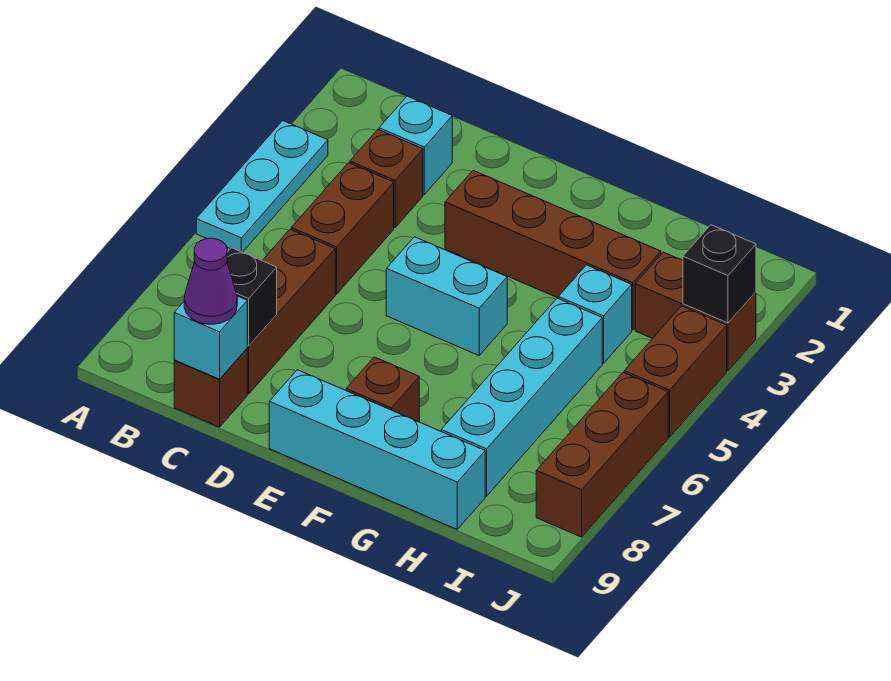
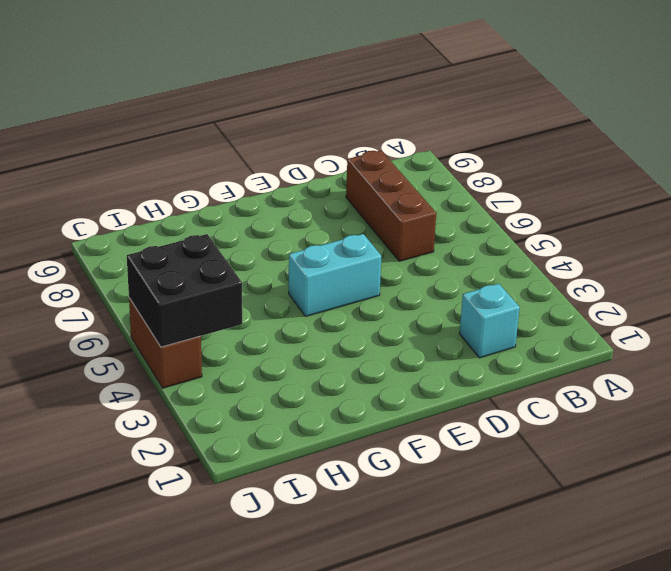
black 2x2 brick [127,234,242,347] -> none
none -> cyan 1x3 plate [196,121,328,252]
none -> brown 1x1 brick [350,130,423,228]
none -> brown 1x2 brick [291,163,394,294]

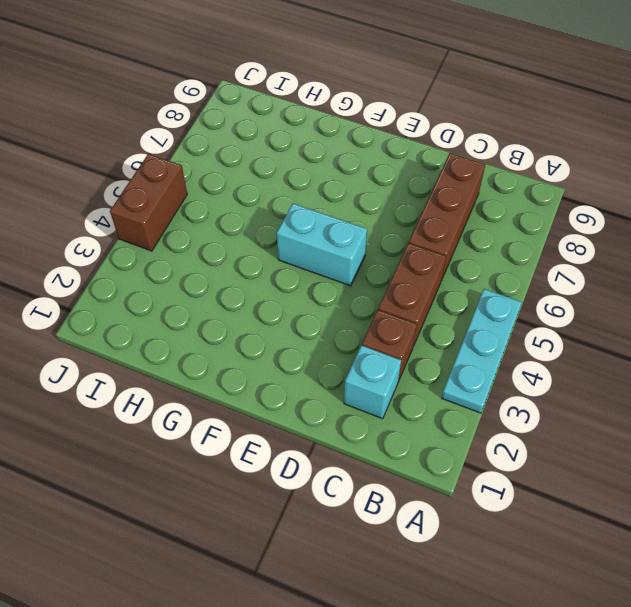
none -> brown 1x1 brick [174,349,247,427]
none -> brown 1x4 brick [445,171,661,330]
none -> cyan 1x4 brick [269,370,485,529]

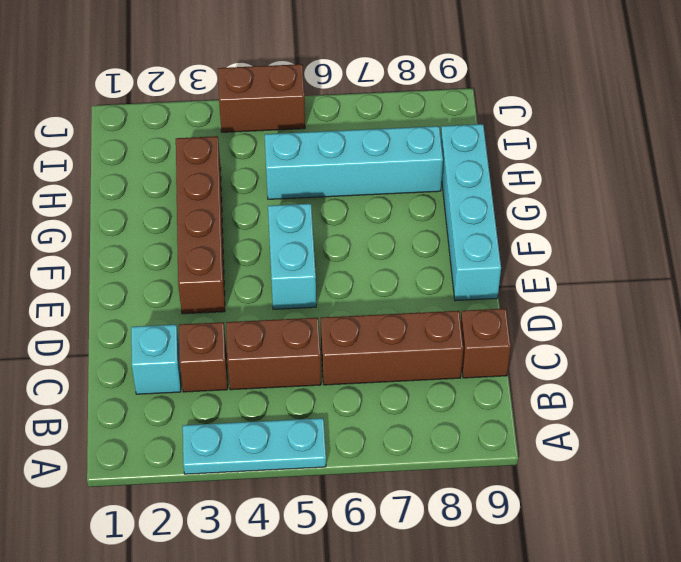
none -> brown 1x1 brick [346,357,419,422]
none -> cyan 1x1 brick [558,265,632,363]
none -> brown 1x2 brick [635,252,756,371]

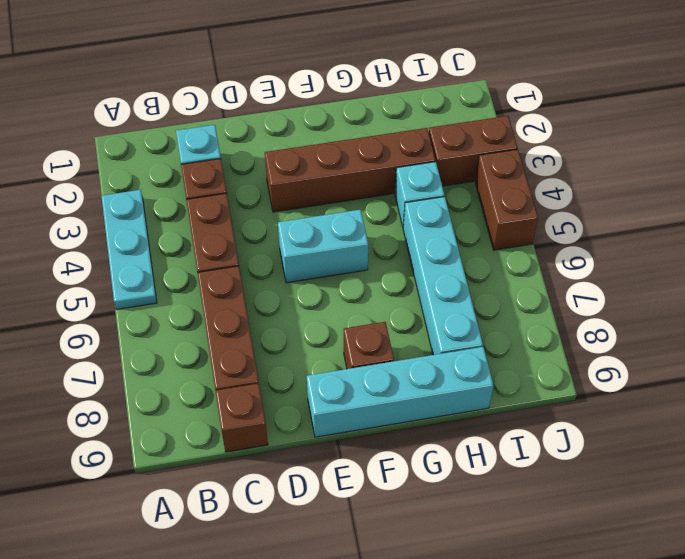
none -> brown 1x3 brick [536,373,668,537]
none -> black 1x1 brick [227,248,277,346]
none -> cyan 1x1 brick [174,296,247,379]

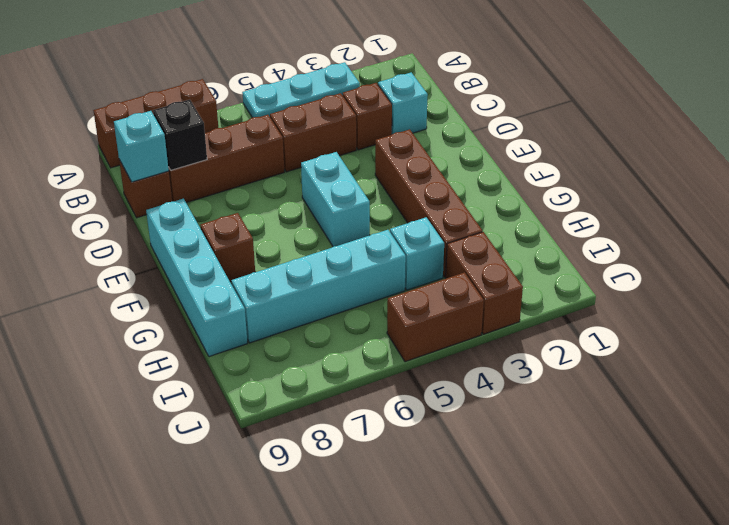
brown 1x3 brick [93,79,218,168] -> brown 1x3 brick moved to [536,373,668,537]
none -> black 1x1 brick [683,225,756,323]
none -> purple 1x1 cone [184,238,237,324]

